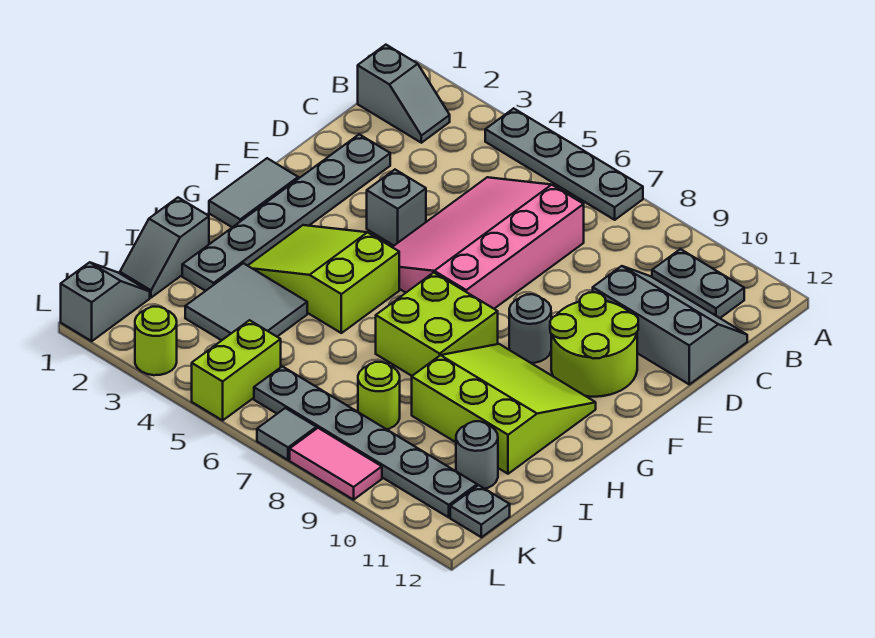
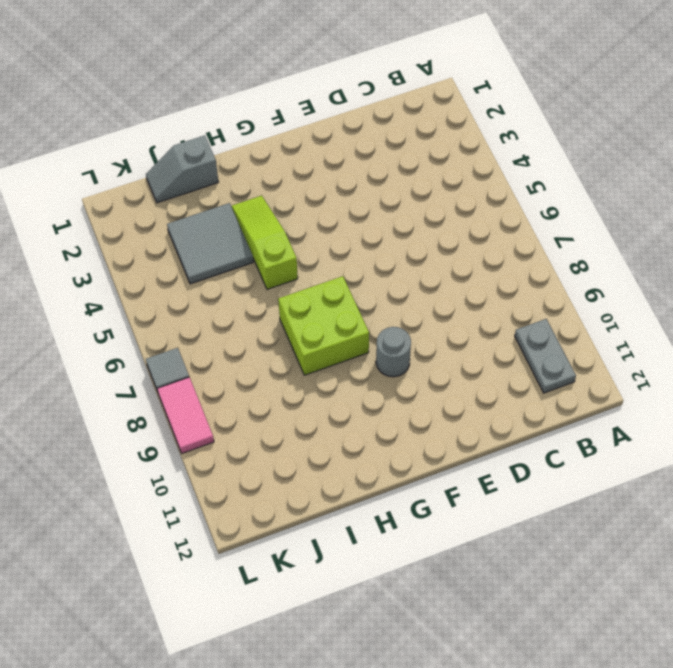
lime 1x3 slope [232,196,298,289] -> lime 2x3 slope [248,225,399,333]
none -> grey 1x4 plate [485,108,643,220]
none -> grey 1x2 slope [358,45,450,143]
none -> pink 3x4 slope [393,177,584,309]

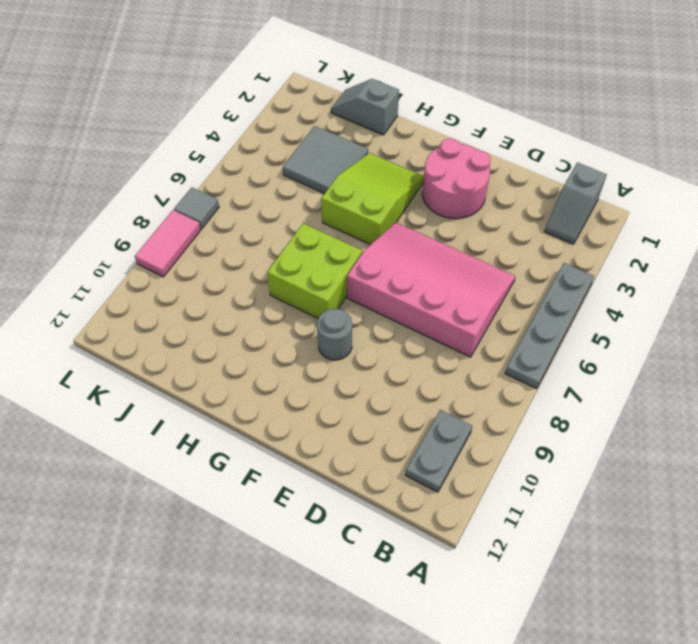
pink 2x2 round brick [422,139,491,219] -> grey 1x6 plate [182,134,390,291]
none -> grey 2x3 slope [593,266,747,384]
none -> grey 1x1 brick [367,170,426,245]
none -> lime 2x2 round brick [550,292,638,397]

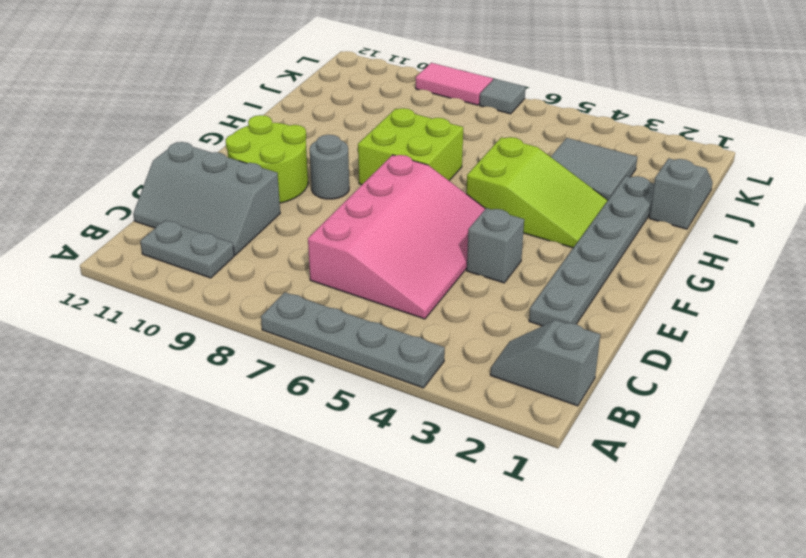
none -> grey 1x2 tile [209,158,298,227]
none -> lime 3x3 slope [412,344,596,474]
none -> lime 1x1 round brick [358,362,400,429]

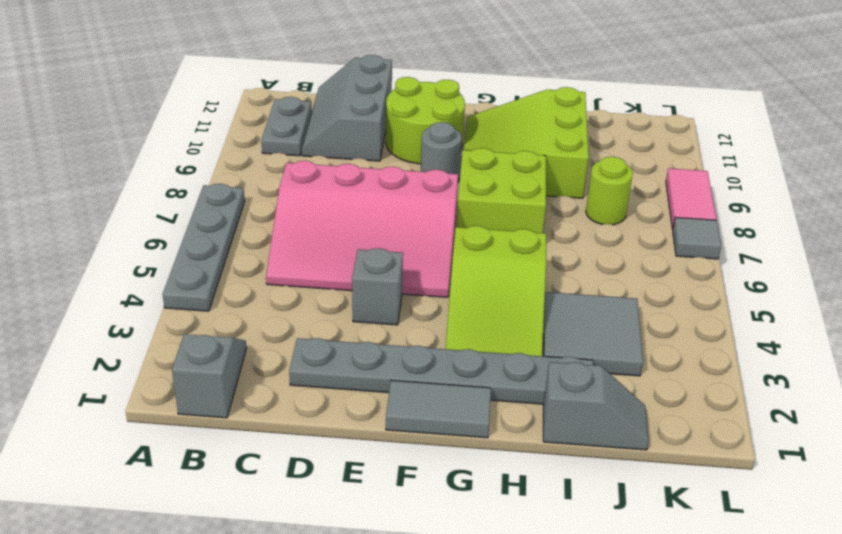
none -> grey 1x1 round brick [456,421,498,489]
none -> grey 1x2 slope [61,262,150,341]
none -> lime 1x2 brick [192,320,281,420]

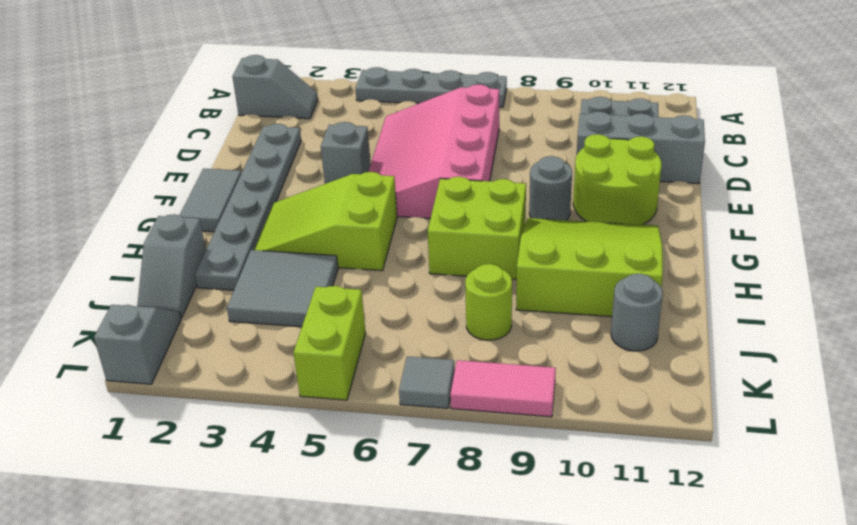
none -> grey 1x6 plate [254,366,477,517]
none -> grey 1x1 plate [450,485,510,537]
none -> lime 1x1 round brick [135,307,177,375]

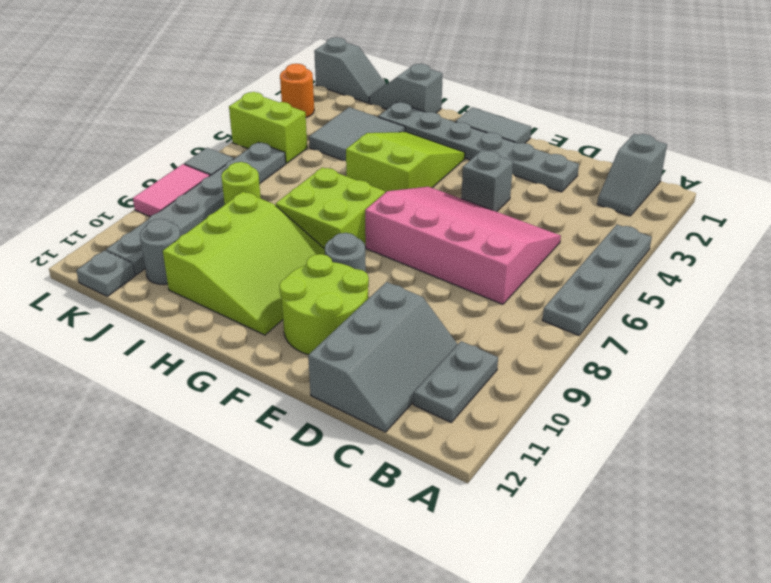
orange 1x1 round brick [280,64,314,117] -> lime 1x1 round brick [135,307,177,375]

